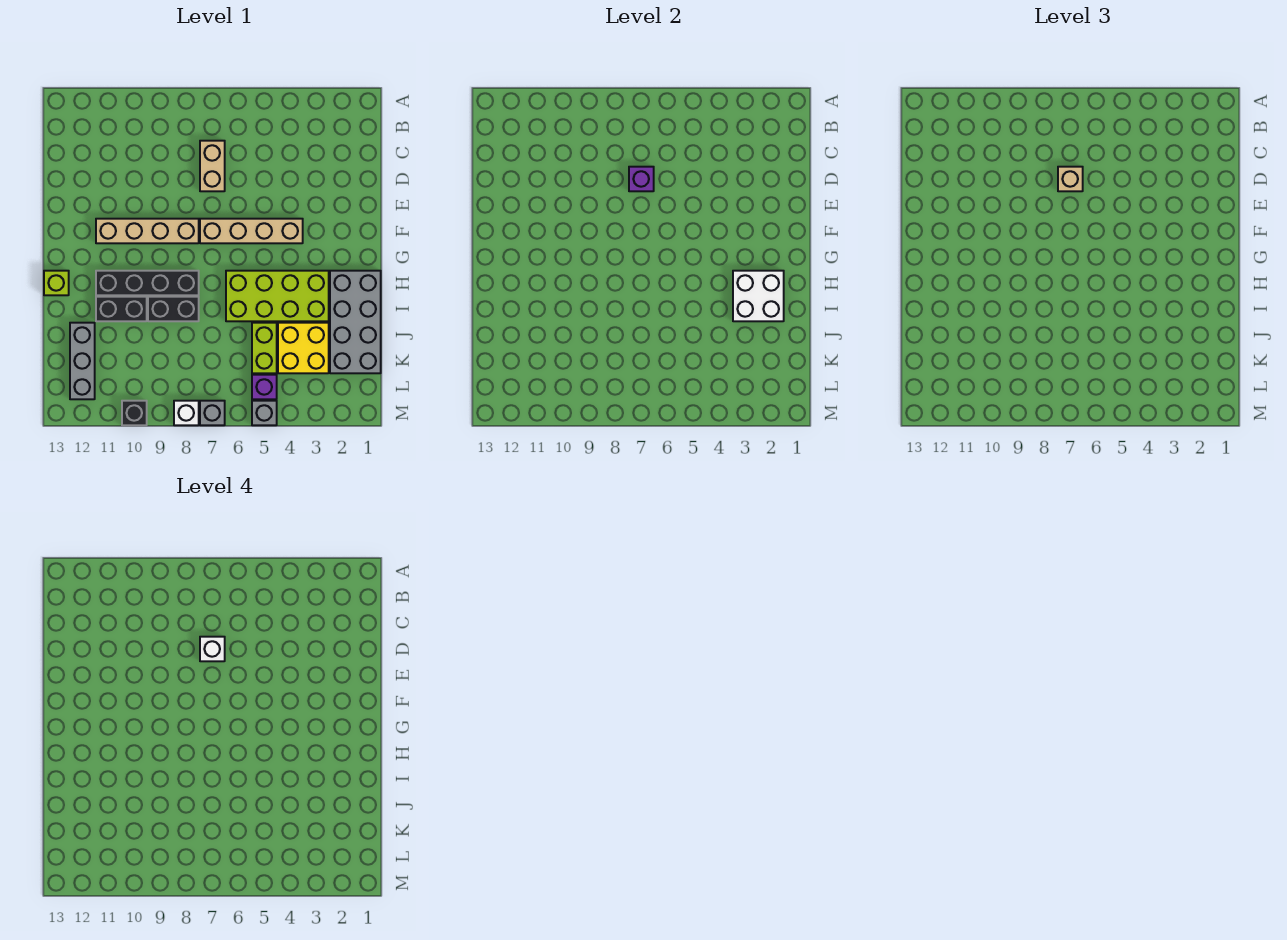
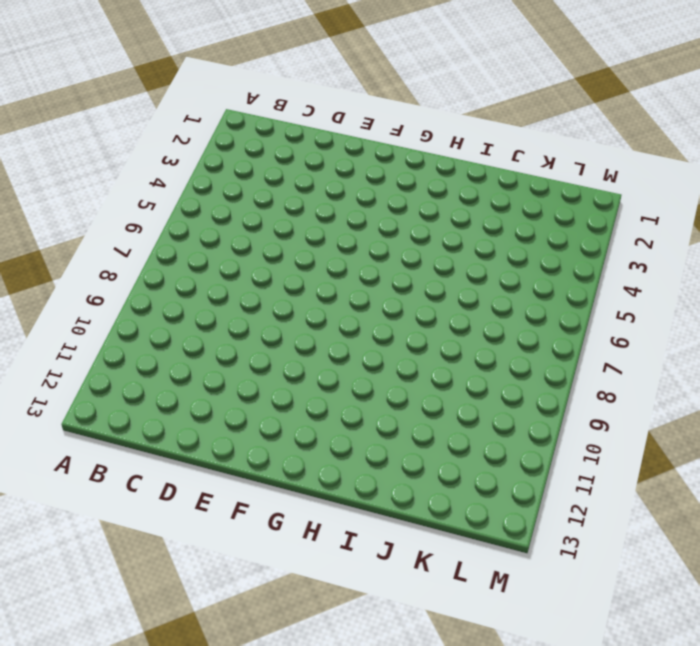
none -> tan 1x2 brick [200,141,225,191]
none -> tan 1x4 brick [200,219,303,243]
none -> tan 1x4 brick [96,219,199,243]

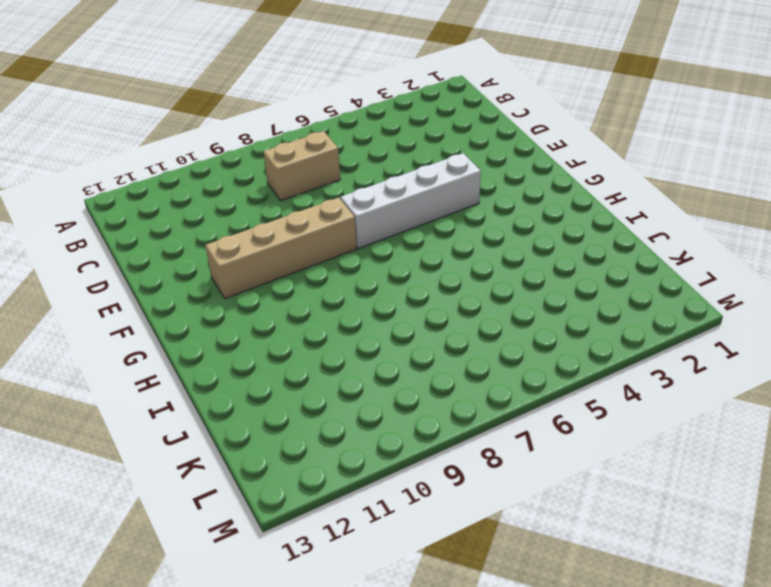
tan 1x2 brick [263,131,340,201] -> tan 1x2 brick turned to [200,141,225,191]
white 1x4 brick [341,153,481,249] -> tan 1x4 brick [200,219,303,243]
none -> grey 2x4 brick [330,271,381,373]
none -> lime 2x4 brick [226,271,329,321]
none -> black 1x4 brick [96,271,199,295]

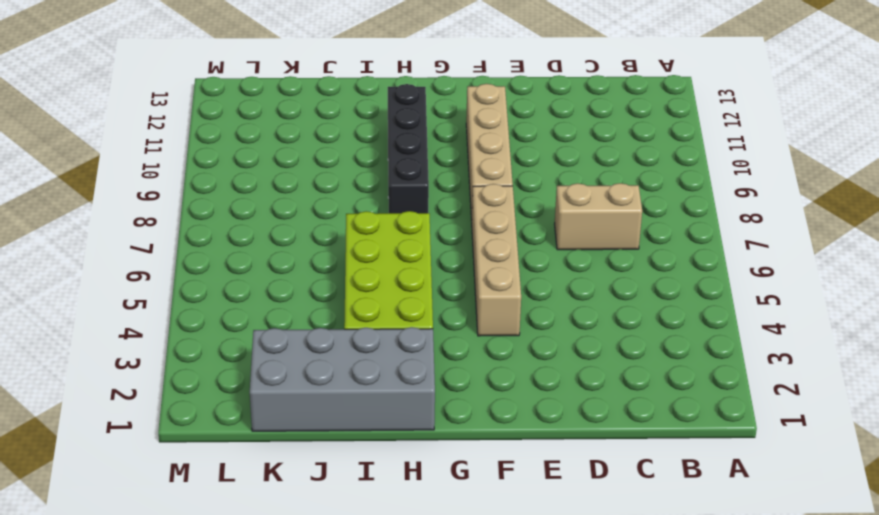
none -> lime 1x1 brick [44,271,69,295]
none -> black 1x2 brick [148,297,199,321]
none -> black 1x2 brick [96,297,147,321]

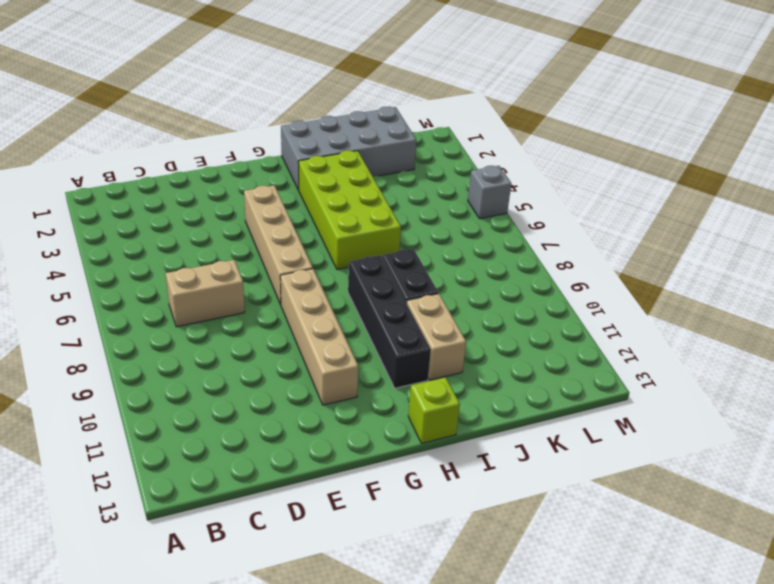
tan 1x2 brick [406,294,466,380] -> black 1x2 brick [96,297,147,321]
none -> yellow 2x2 brick [278,323,329,373]
none -> lime 1x2 brick [252,323,277,373]
none -> grey 1x3 brick [70,323,95,399]

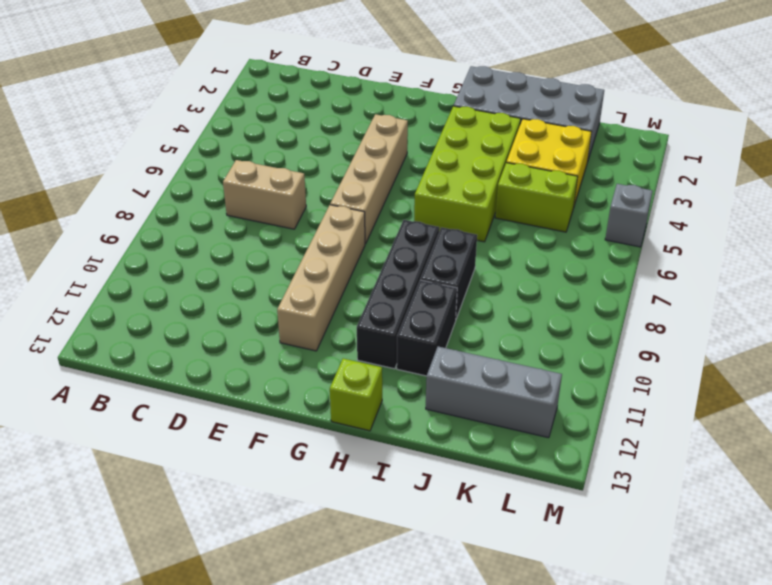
none -> purple 1x1 brick [252,375,277,399]
none -> grey 1x1 brick [200,401,225,425]
none -> white 1x1 brick [174,401,199,425]

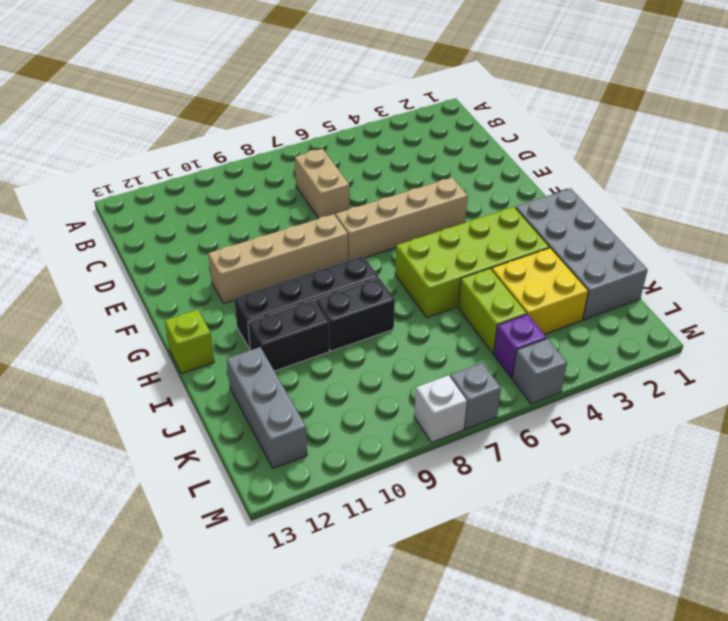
none -> black 1x1 brick [122,401,147,425]
none -> purple 1x1 brick [629,167,654,191]
none -> white 2x2 brick [733,271,784,321]

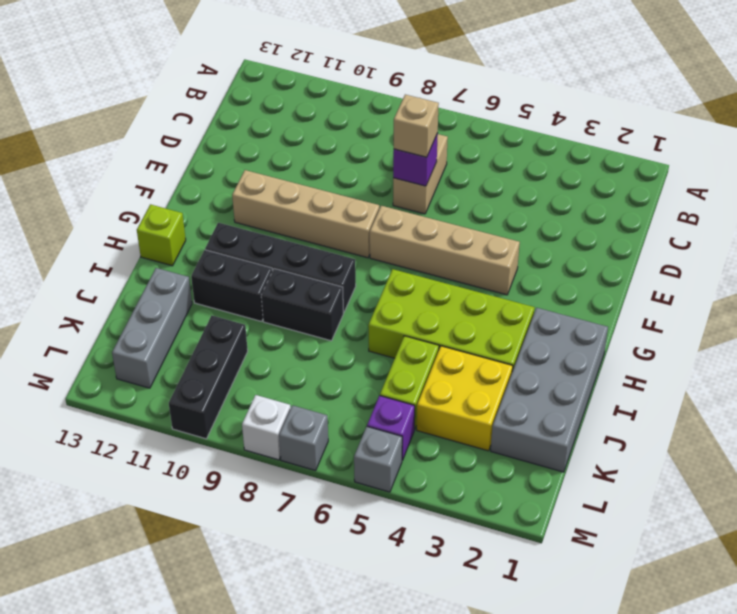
black 1x3 brick [169,316,248,439] -> black 1x1 brick [122,401,147,425]
none -> white 2x2 brick [733,271,784,321]
none -> white 1x1 brick [200,637,225,661]

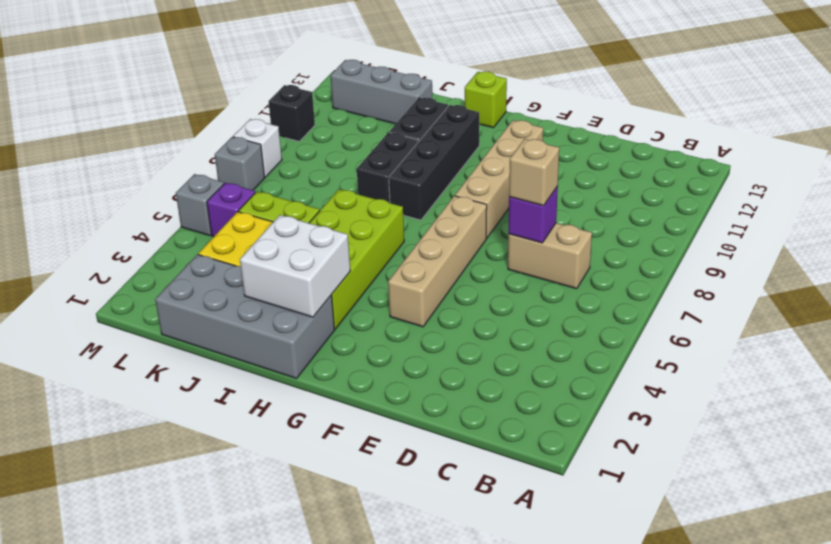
none -> white 1x1 brick [200,637,225,661]

